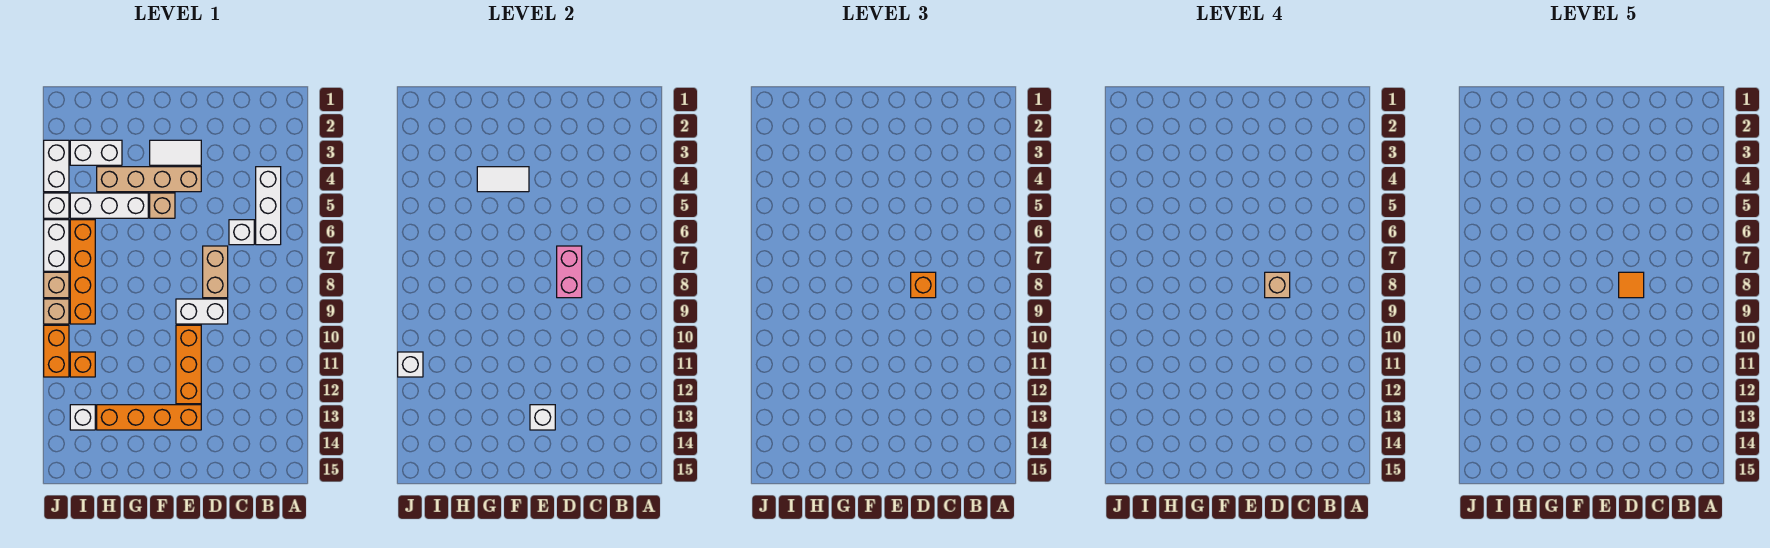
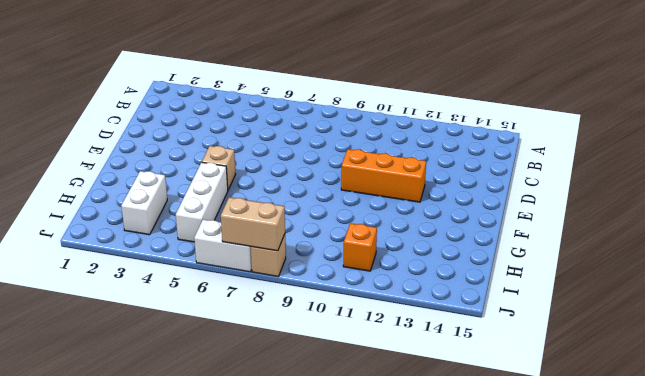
tan 1x2 brick [221,197,285,251] -> tan 1x2 brick moved to [203,246,228,298]
none -> white 1x3 brick [256,167,281,245]
none -> white 1x1 brick [229,220,254,245]
none -> white 1x2 brick [176,299,228,324]

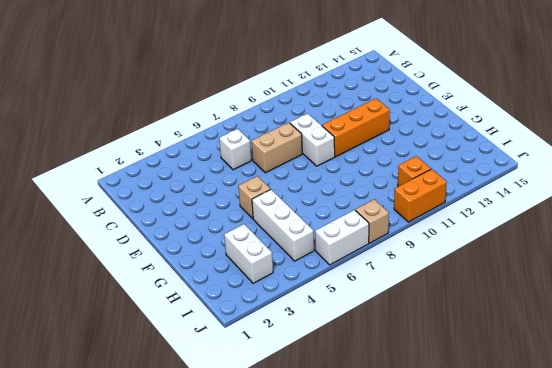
none -> white 1x3 brick [256,167,281,245]
none -> white 1x2 tile [150,140,201,165]
none -> tan 1x4 brick [97,167,201,192]

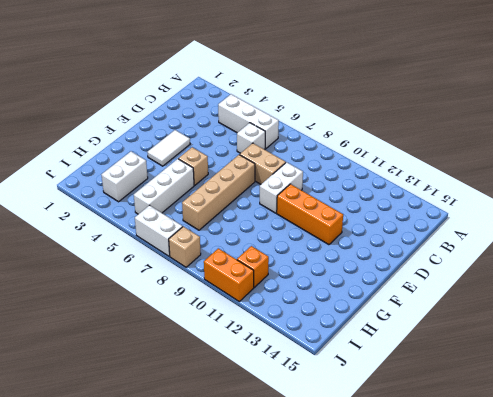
tan 1x4 brick [182,155,255,230] -> tan 1x4 brick moved to [97,167,201,192]
none -> orange 1x4 brick [97,405,201,430]
none -> orange 1x4 brick [70,220,95,324]
none -> white 1x1 brick [70,405,95,430]

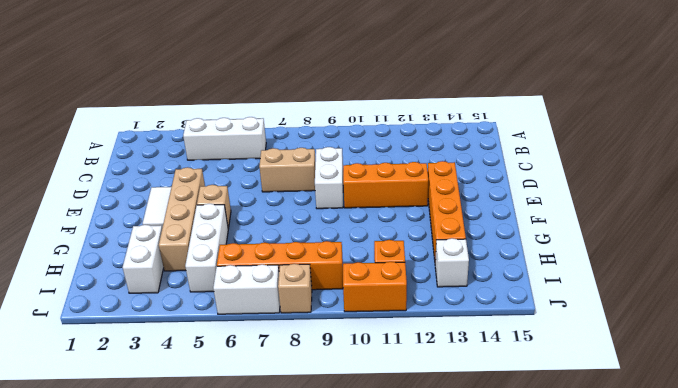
none -> white 1x1 brick [229,220,254,245]
none -> white 1x2 brick [44,140,69,192]
none -> white 1x1 brick [44,193,69,218]

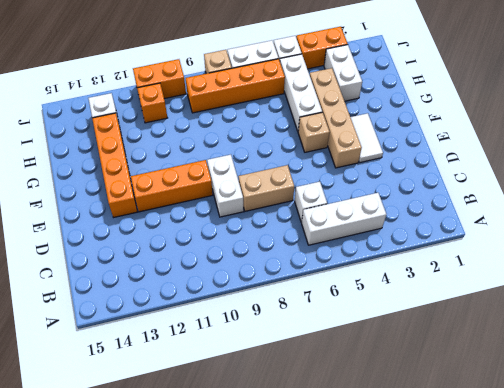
orange 1x2 brick [296,27,348,69] -> white 1x2 brick [44,140,69,192]
none -> tan 1x1 brick [44,299,69,324]
none -> pink 1x2 brick [557,246,582,298]
none -> white 1x1 brick [530,405,555,430]

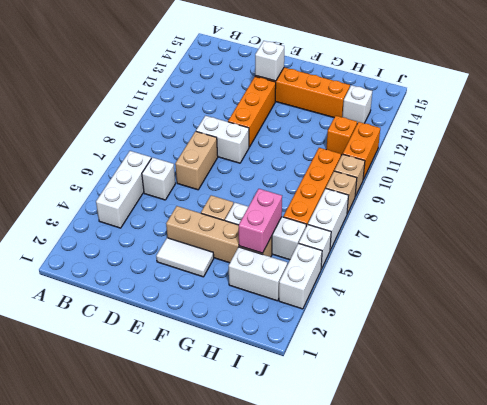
pink 1x2 brick [239,189,282,253] -> pink 1x2 brick moved to [557,246,582,298]
none -> white 1x2 tile [477,167,529,192]
none -> white 1x1 brick [398,352,423,377]
none -> orange 1x1 brick [911,272,936,298]

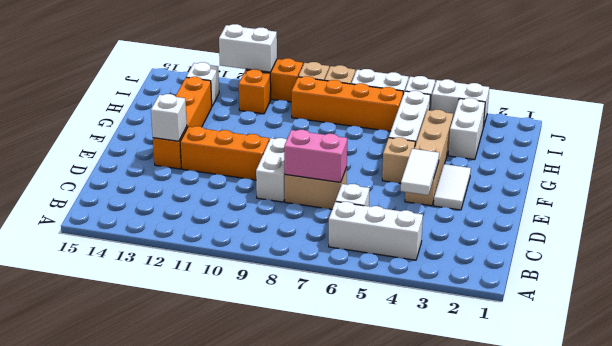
white 1x2 tile [401,149,439,195] -> white 1x2 tile moved to [477,167,529,192]
white 1x2 brick [219,24,277,72] -> white 1x1 brick [398,352,423,377]
none -> orange 1x1 brick [911,272,936,298]
none -> tan 1x1 brick [1265,272,1290,298]
none -> orange 1x1 tile [1619,272,1644,298]

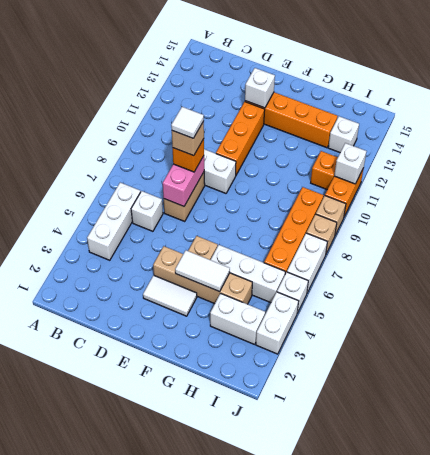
white 1x1 tile [171,107,204,138] -> orange 1x1 tile [1619,272,1644,298]

